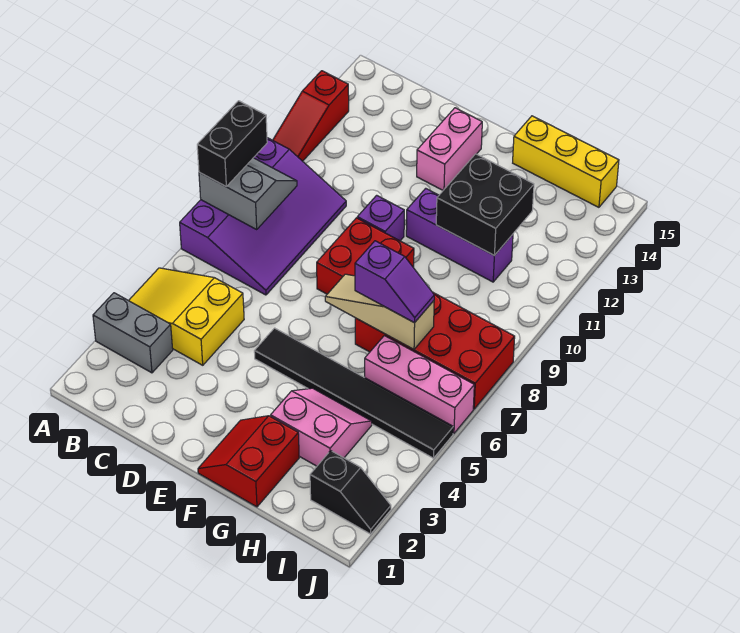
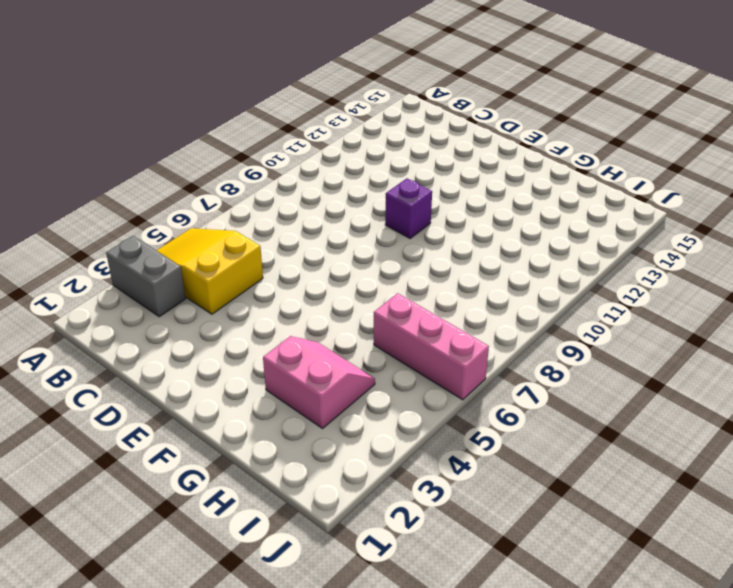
none -> purple 3x4 slope [180,138,346,295]
none -> red 1x3 slope [273,71,349,161]
none -> black 1x6 tile [254,328,453,458]

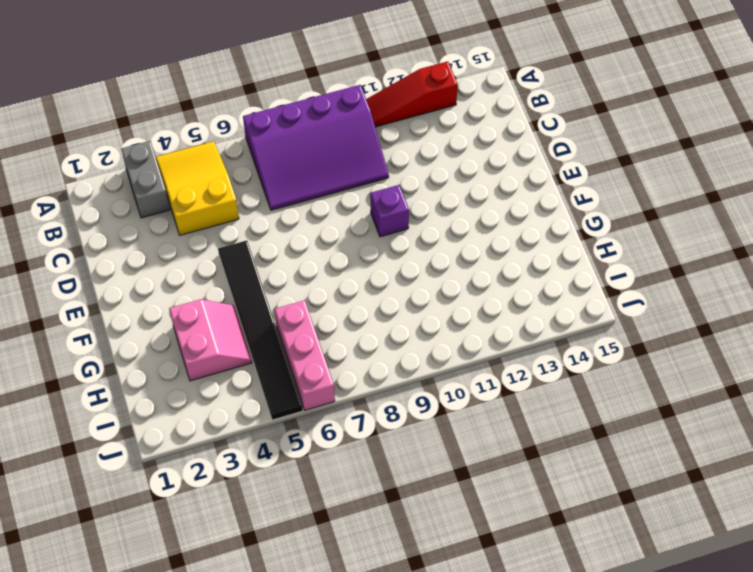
none -> red 2x2 brick [317,218,414,294]
none -> pink 1x2 brick [417,108,482,190]
none -> red 2x2 slope [198,416,299,507]

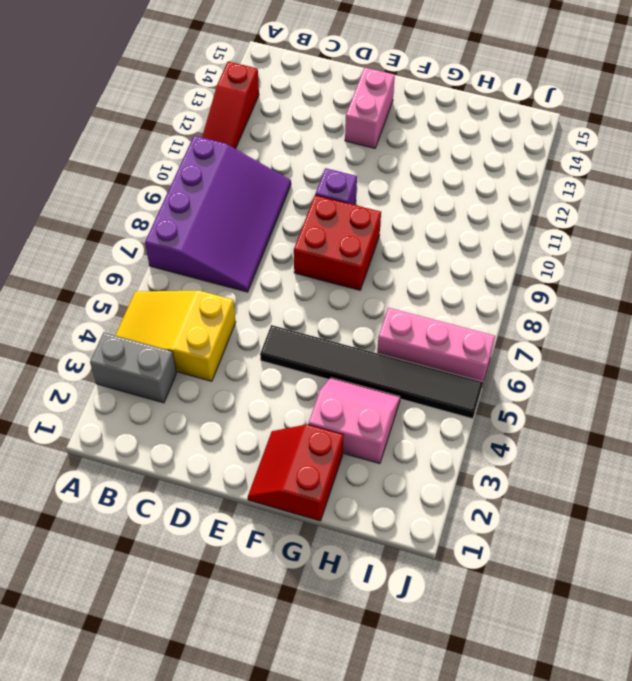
none -> purple 1x3 brick [406,188,513,282]
none -> red 2x4 brick [355,293,515,409]
none -> yellow 1x3 brick [513,116,619,207]

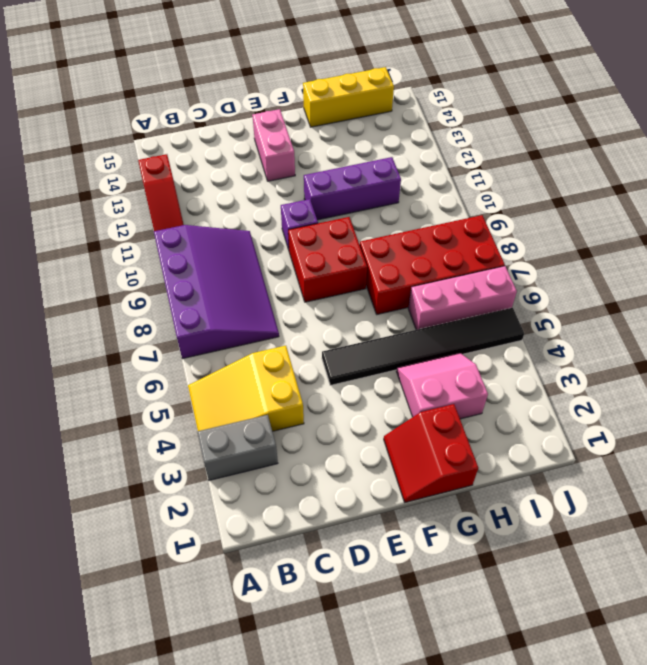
none -> black 1x2 slope [310,451,391,534]
none -> grey 2x2 slope [199,158,297,229]
none -> tan 1x3 slope [325,274,434,350]

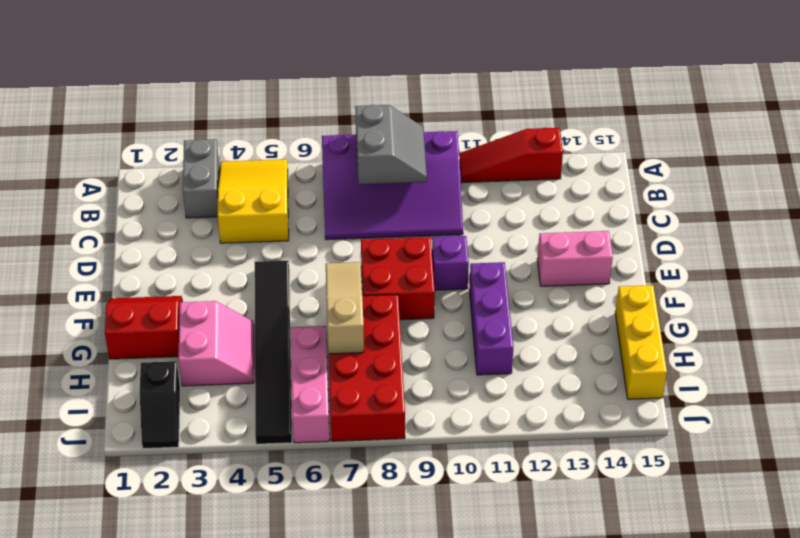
none -> black 2x2 brick [436,154,534,255]
none -> black 1x2 brick [197,101,267,186]
none -> purple 1x2 slope [355,241,434,323]

